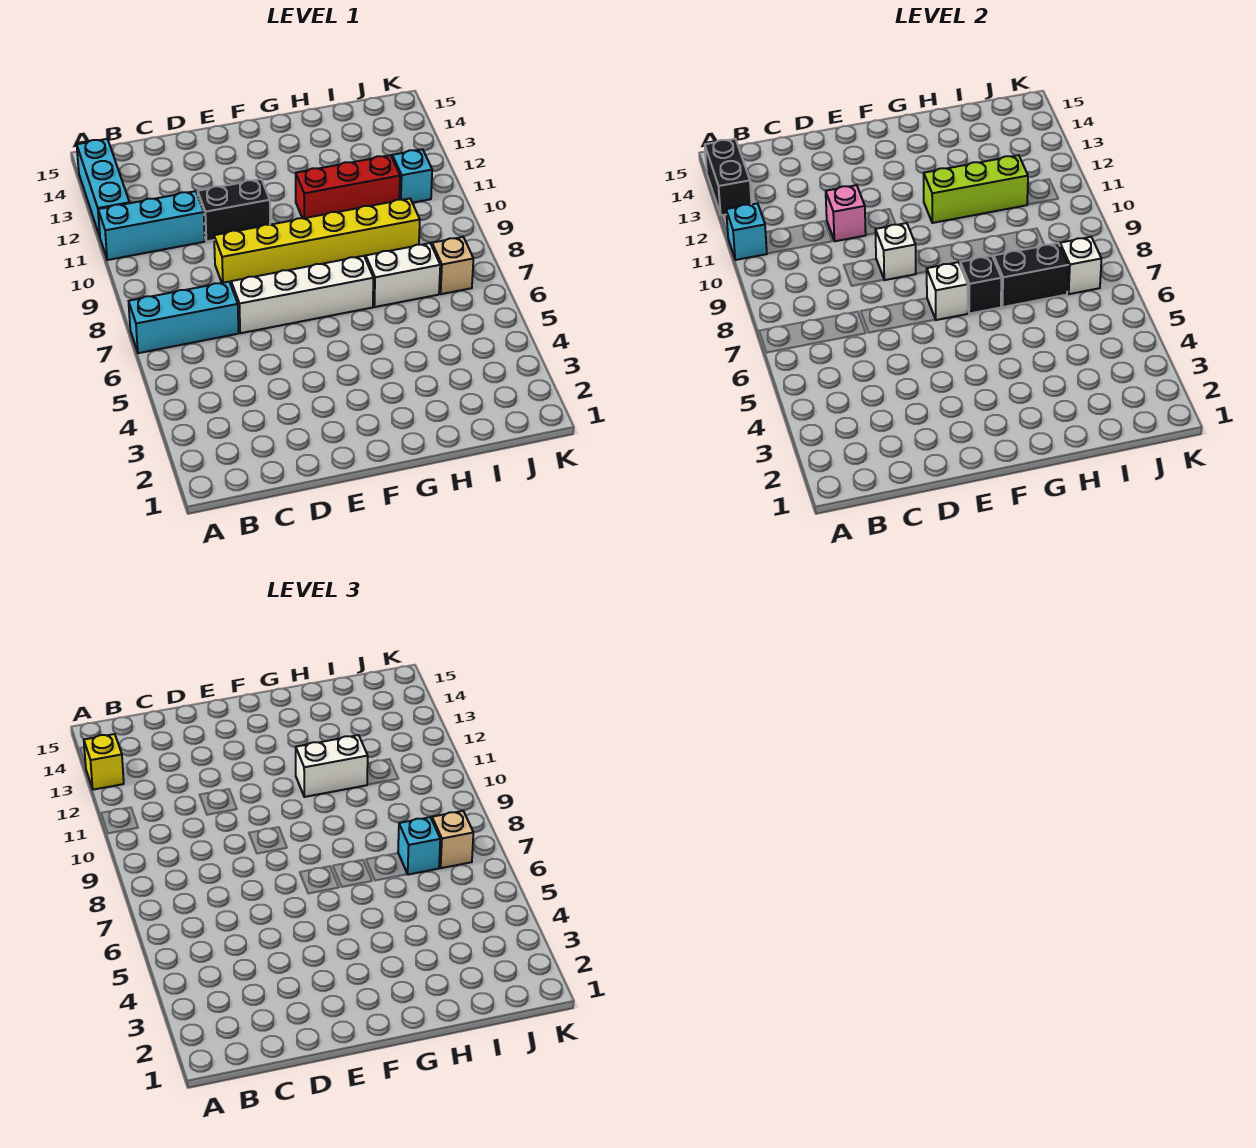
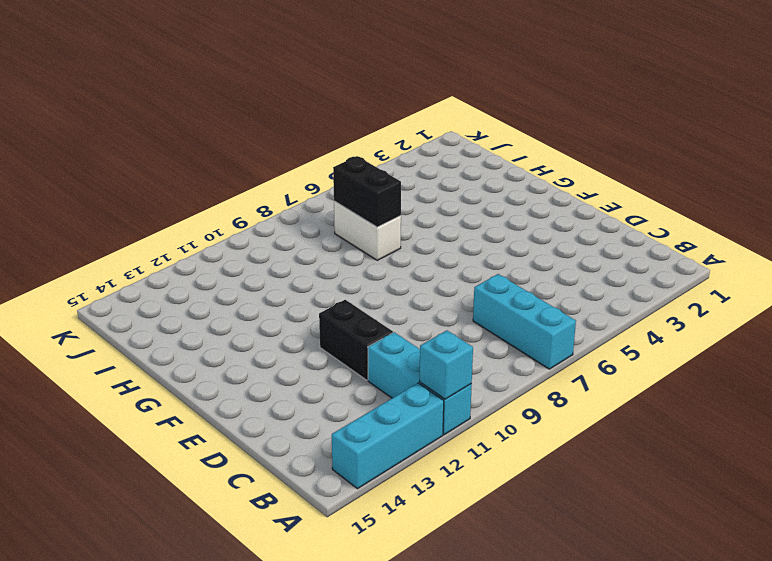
none -> white 1x4 brick [231,256,373,333]
none -> yellow 1x6 brick [214,199,420,284]
none -> red 1x3 brick [296,155,400,218]

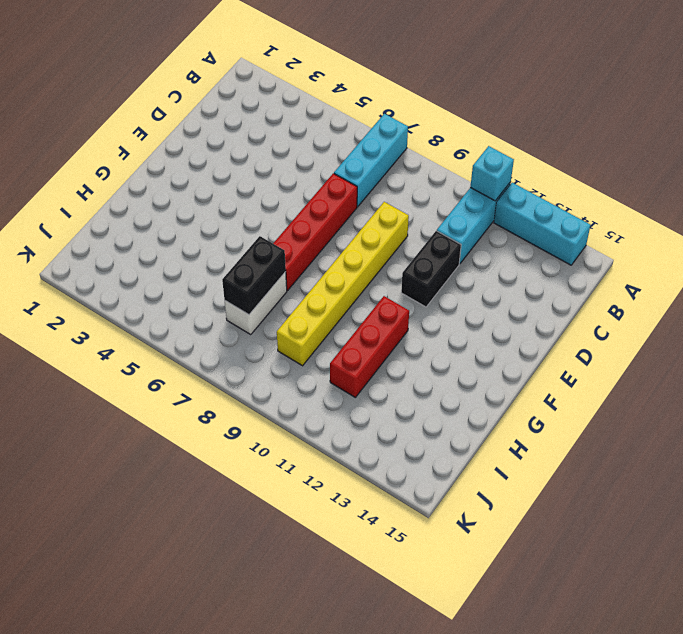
red 1x4 brick [273,173,357,291] -> white 1x4 brick [231,256,373,333]
none -> tan 1x1 brick [432,237,473,294]
none -> cyan 1x1 brick [392,149,432,203]
none -> black 1x2 brick [705,139,751,215]

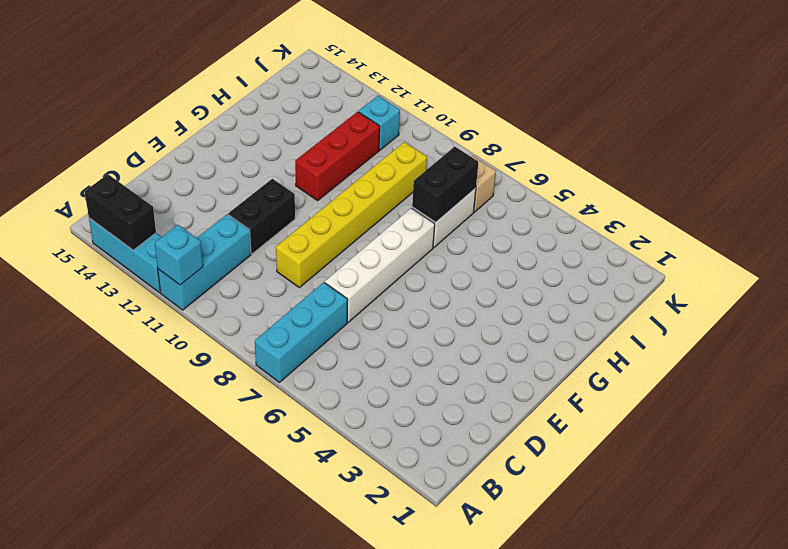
none -> pink 1x1 brick [826,185,866,241]
none -> white 1x1 brick [875,223,916,280]
none -> white 1x1 brick [927,262,968,320]

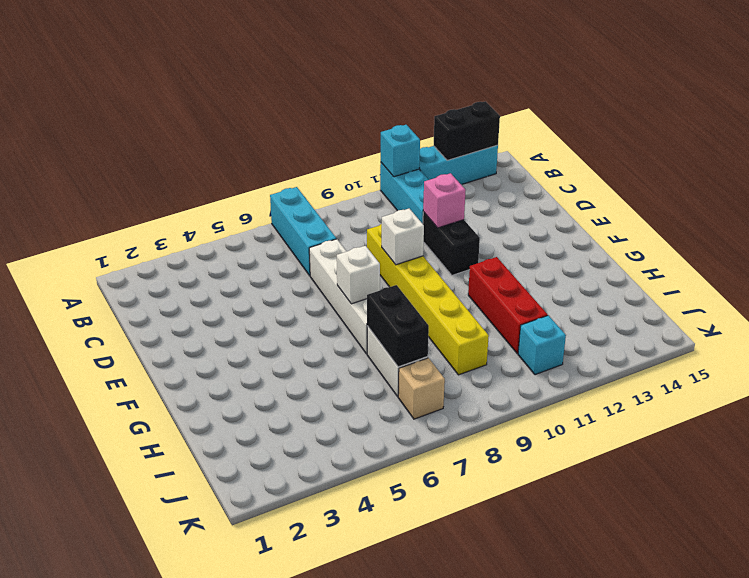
none -> black 1x1 brick [960,256,1001,314]
none -> lime 1x3 brick [924,155,1028,223]
none -> white 1x1 brick [1060,237,1101,294]

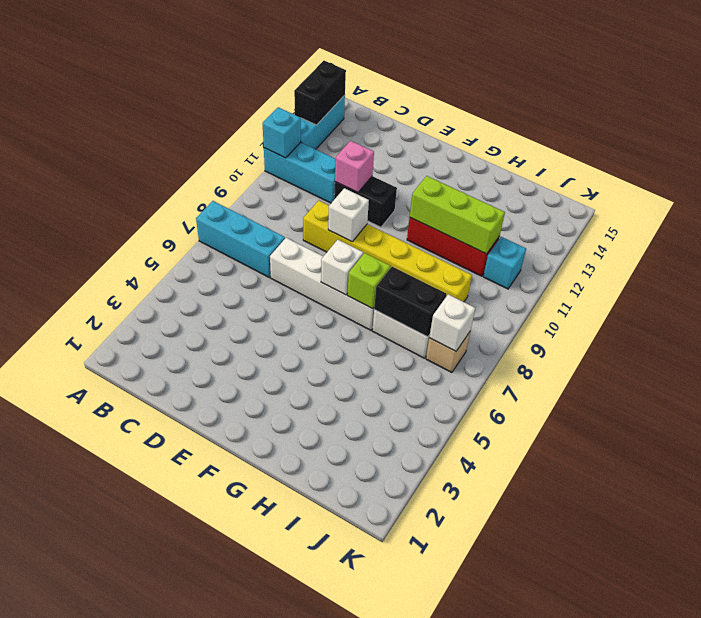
lime 1x1 brick [347,253,390,309] -> black 1x1 brick [960,256,1001,314]
none -> yellow 1x1 brick [84,734,124,790]
none -> white 1x2 brick [296,735,368,797]
none -> cyan 1x1 brick [398,817,440,875]

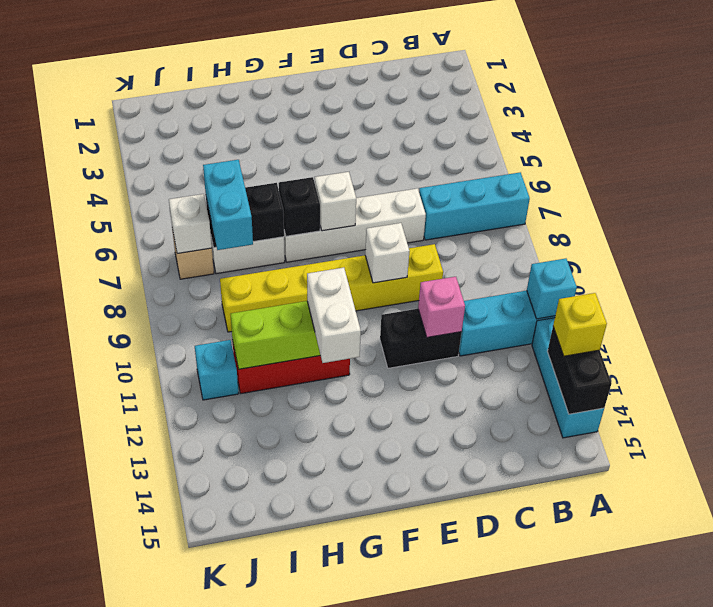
white 1x2 brick [307,268,361,363] -> white 1x2 brick turned to [296,735,368,797]
cyan 1x2 brick [203,160,253,250] -> cyan 1x1 brick [398,817,440,875]
none -> tan 1x1 brick [432,811,473,868]

